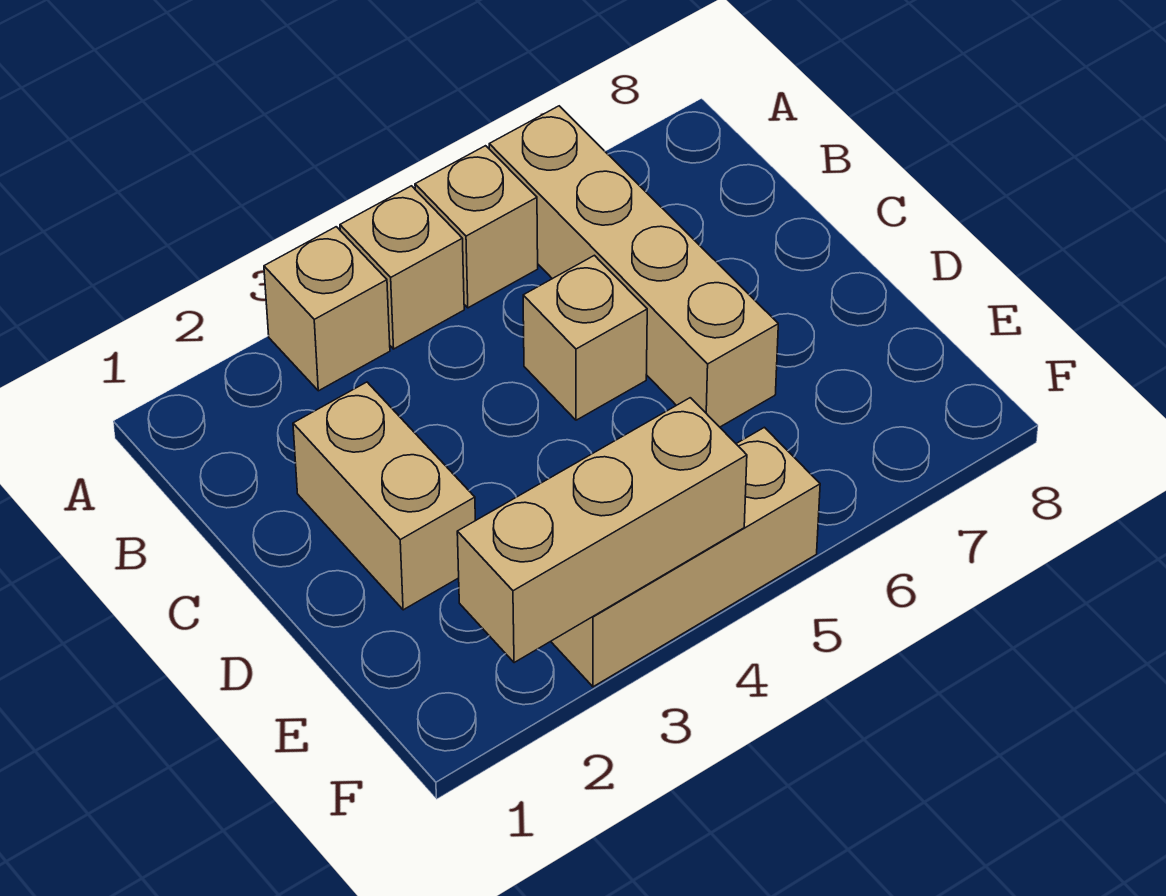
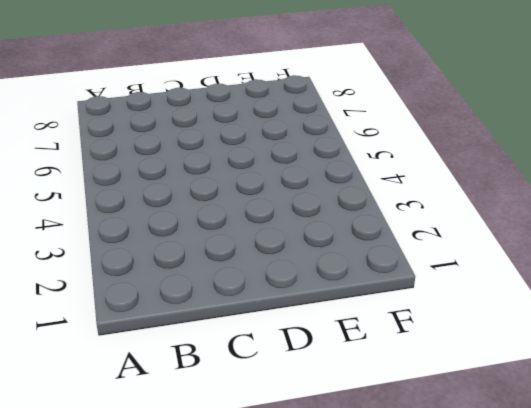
none -> tan 1x1 brick [264,227,390,391]
none -> tan 1x1 brick [340,186,464,349]

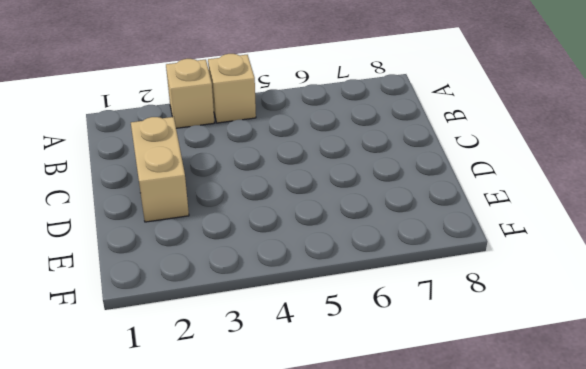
none -> tan 1x1 brick [415,146,538,308]
none -> tan 1x4 brick [489,106,778,427]

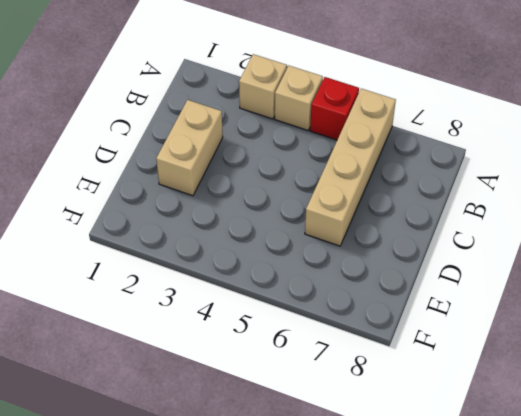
red 1x1 brick [310,77,359,140] -> tan 1x1 brick [415,146,538,308]
none -> tan 1x1 brick [523,255,647,420]
none -> tan 1x3 brick [551,427,820,687]

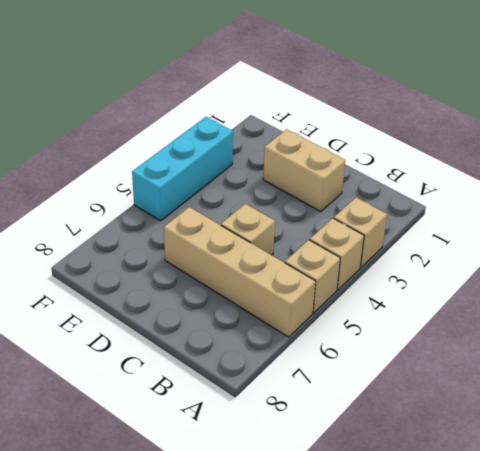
cyan 1x3 brick [132,117,233,221] -> tan 1x3 brick [551,427,820,687]
none -> tan 1x3 brick [457,398,747,663]

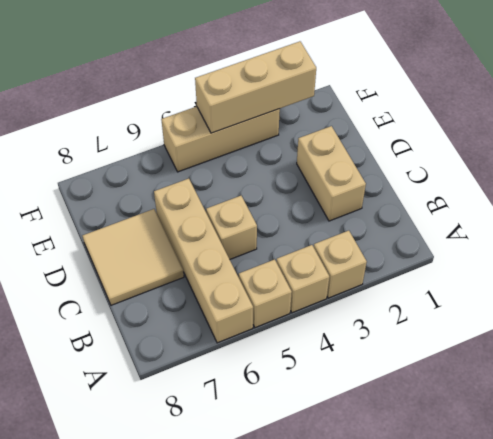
tan 2x2 tile [83,209,184,305] -> none

